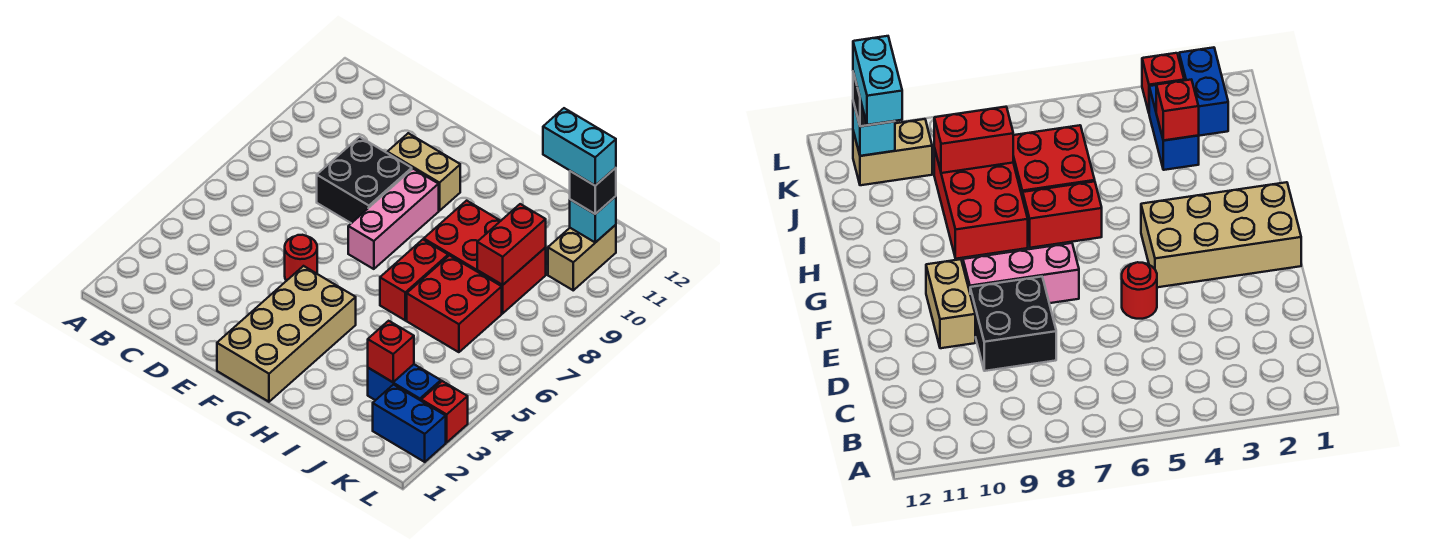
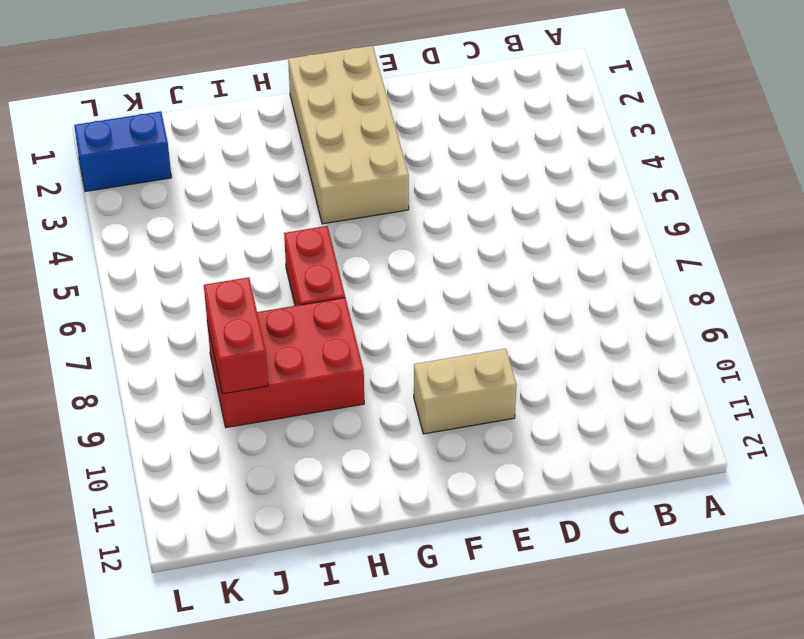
none -> black 2x2 brick [317,137,412,223]
none -> red 1x1 round brick [285,235,317,281]
none -> pink 1x3 brick [348,169,439,269]

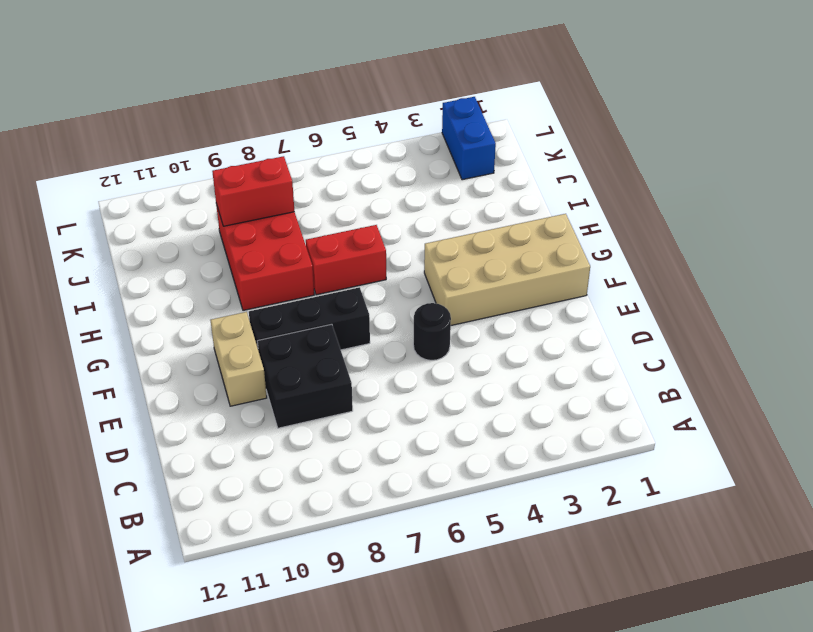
black 1x1 round brick [413,303,451,360] -> red 1x1 round brick [285,235,317,281]
black 1x3 brick [249,287,370,350] -> pink 1x3 brick [348,169,439,269]
none -> red 2x2 brick [407,255,502,352]
none -> blue 1x2 brick [368,364,441,401]
none -> tan 1x2 brick [548,225,616,290]

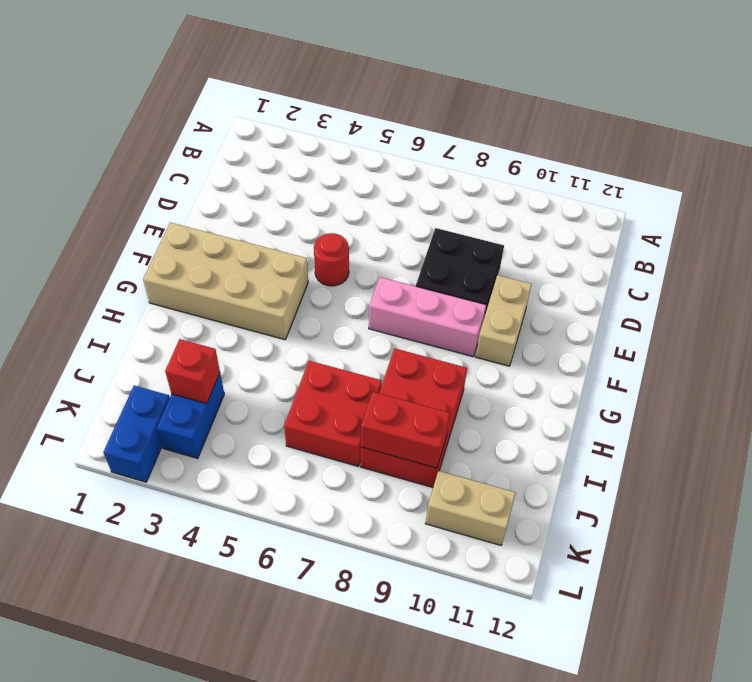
none -> red 1x2 brick [380,240,448,320]
none -> red 1x1 brick [421,381,468,442]
none -> cyan 1x1 brick [570,196,616,243]

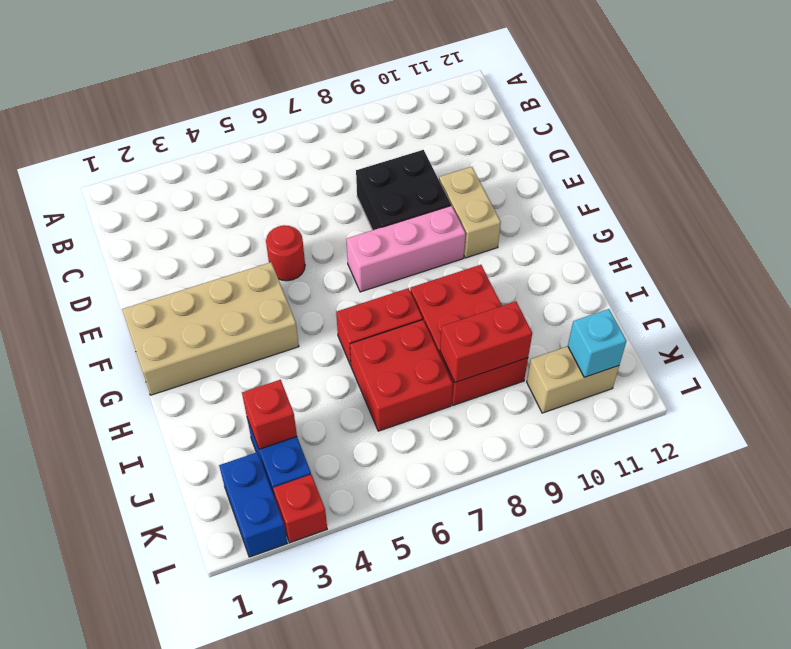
none -> black 1x1 brick [570,168,616,214]
none -> cyan 1x2 brick [543,108,616,186]

